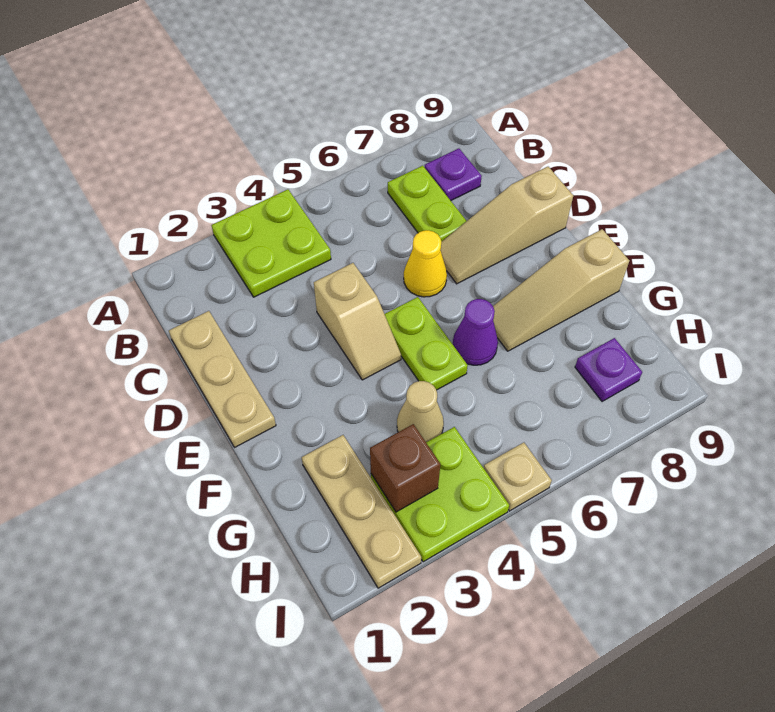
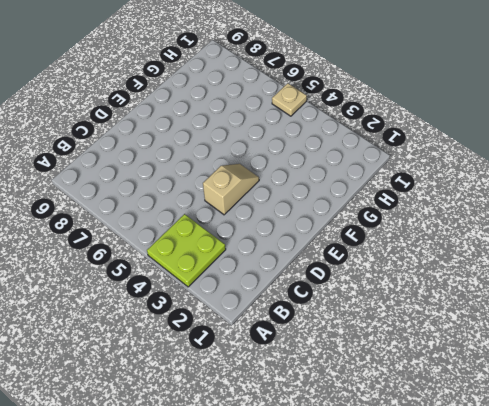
none -> lime 1x2 plate [388,166,466,242]
none -> purple 1x1 plate [424,148,482,201]
none -> tan 1x3 plate [169,311,276,447]

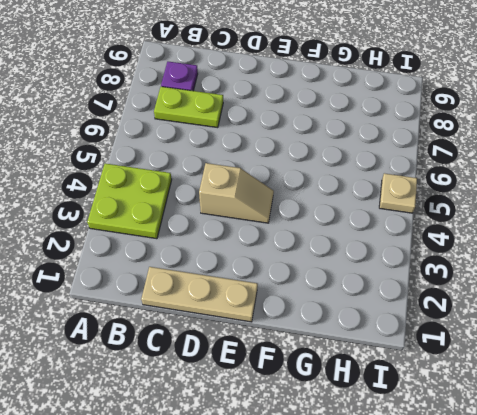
none -> yellow 1x1 cone [404,230,447,297]
none -> tan 1x3 slope [441,167,573,284]
none -> lime 1x2 plate [385,297,468,390]

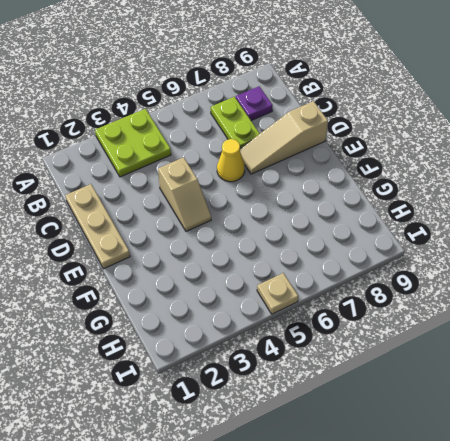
none -> lime 1x2 plate [385,297,468,390]
none -> purple 1x1 cone [453,299,498,365]
none -> tan 1x3 slope [493,229,629,351]

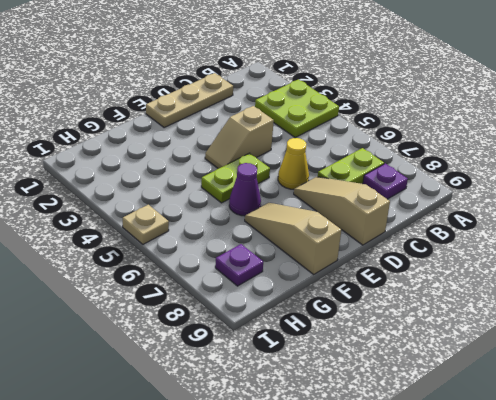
none -> tan 1x3 plate [302,435,421,588]
none -> tan 1x1 cone [397,381,444,442]
none -> lime 2x2 plate [371,427,509,562]

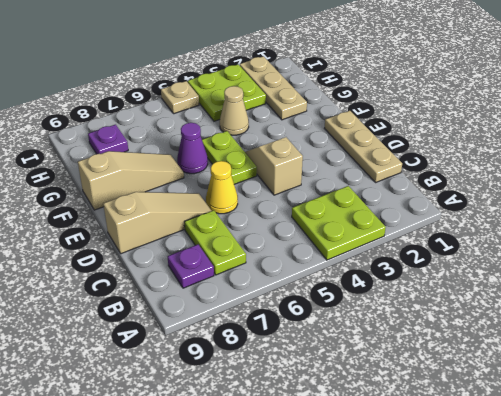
none -> brown 1x1 brick [370,424,441,512]

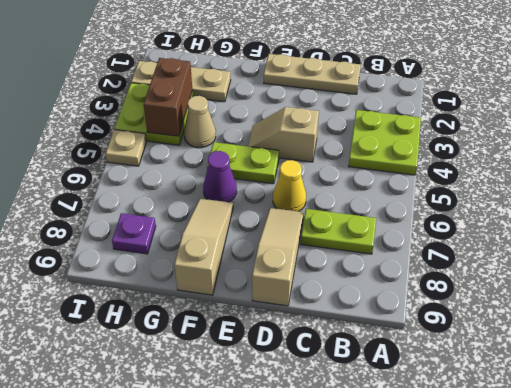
brown 1x2 brick [143,58,192,136] -> brown 1x1 brick [370,424,441,512]
none -> purple 1x1 plate [424,148,482,201]

